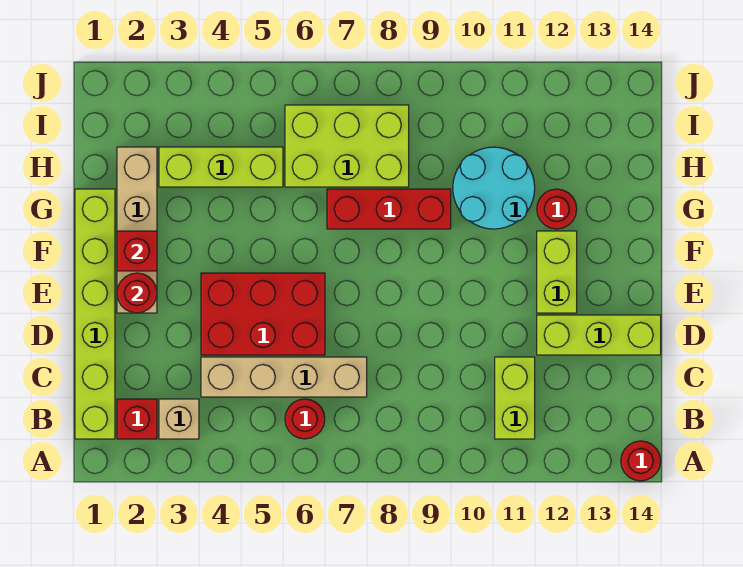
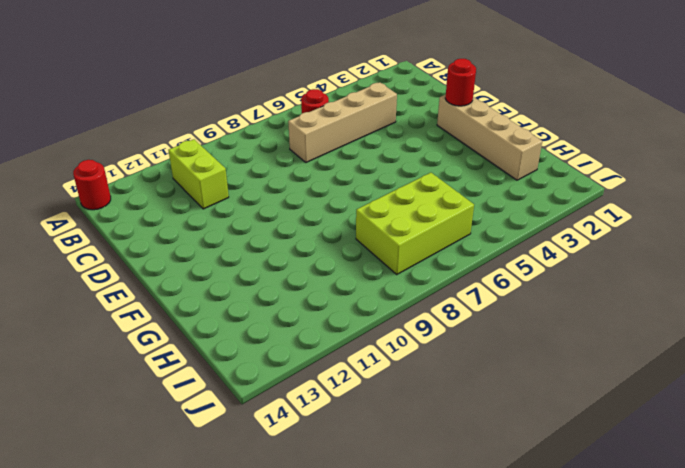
none -> lime 1x6 brick [75,189,115,439]
none -> red 1x1 brick [117,399,157,439]
none -> tan 1x1 brick [159,399,199,439]

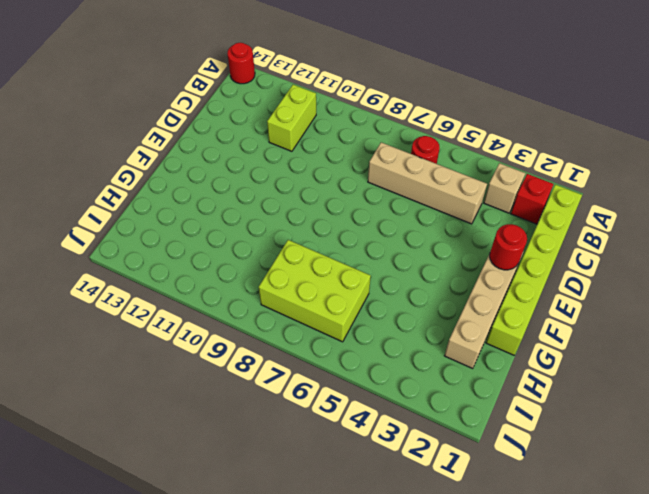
none -> red 2x3 brick [201,273,325,355]
none -> lime 1x3 brick [537,315,661,355]
none -> lime 1x2 brick [537,231,577,313]

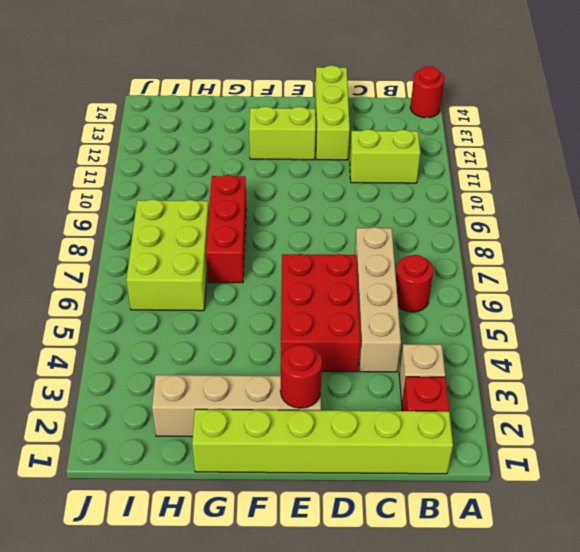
none -> cyan 2x2 round brick [453,147,535,229]
none -> red 1x1 round brick [537,189,577,229]
none -> lime 1x3 brick [159,147,283,187]

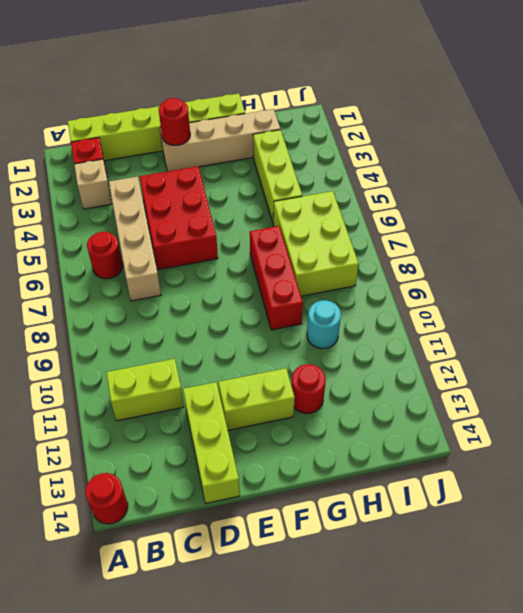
cyan 1x1 round brick [307,300,341,349] -> cyan 2x2 round brick [453,147,535,229]
none -> red 1x1 brick [117,231,157,271]

